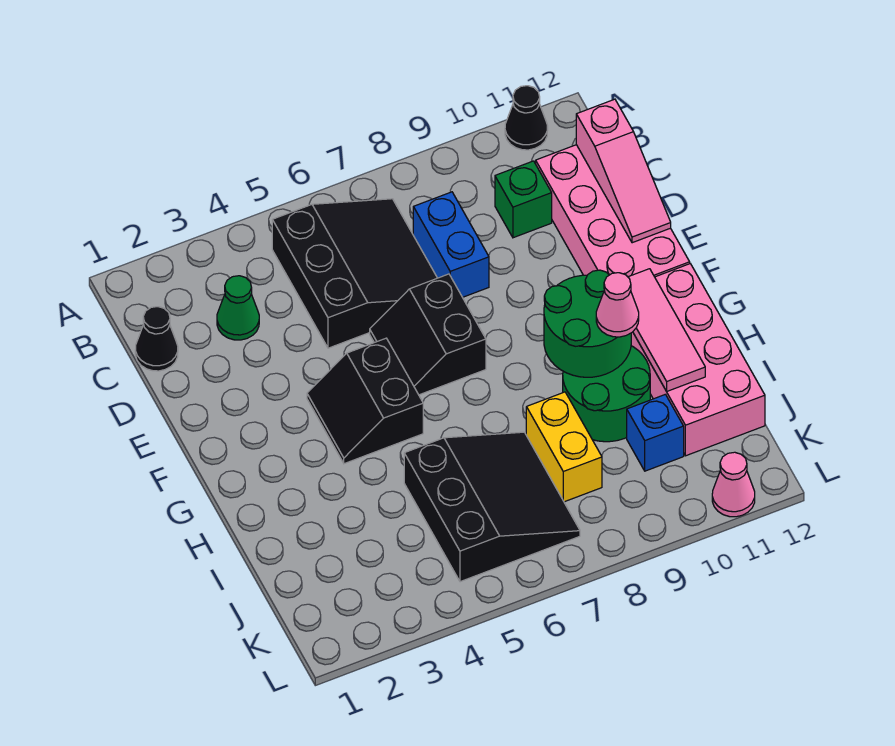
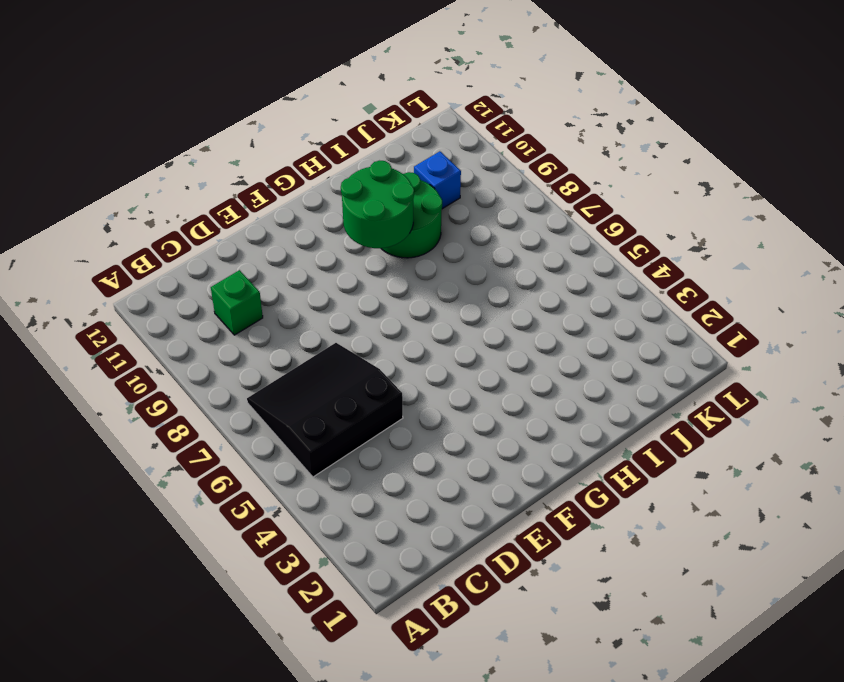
none -> black 1x1 cone [505,86,548,150]
none -> black 1x1 cone [135,307,178,371]
none -> green 1x1 cone [217,276,259,340]

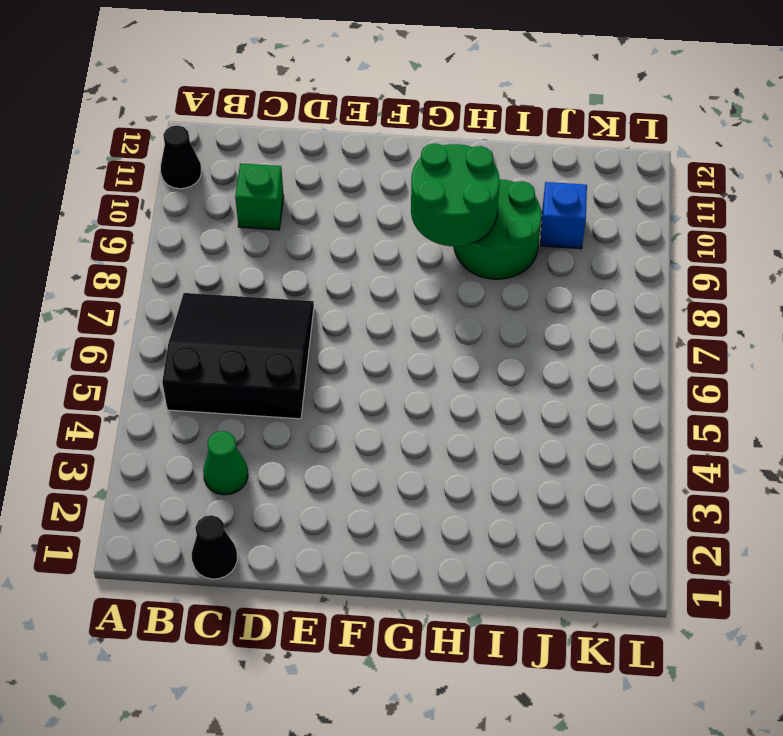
none -> blue 1x2 brick [413,192,489,297]
none -> pink 2x4 brick [536,145,690,277]
none -> black 2x2 slope [370,274,486,395]

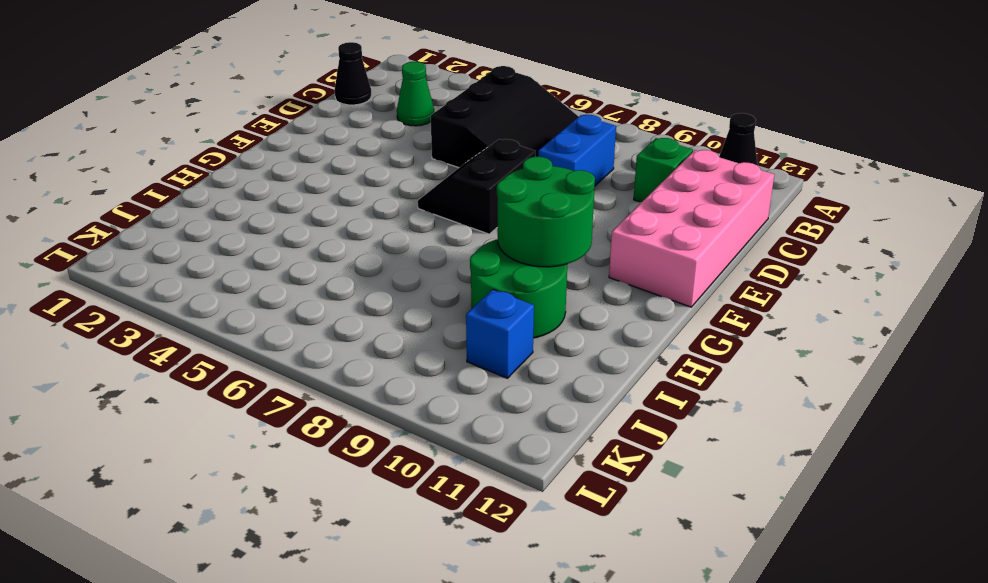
none -> black 2x2 slope [307,338,423,464]
none -> pink 2x4 brick [631,264,765,456]
none -> black 3x3 slope [404,432,580,582]

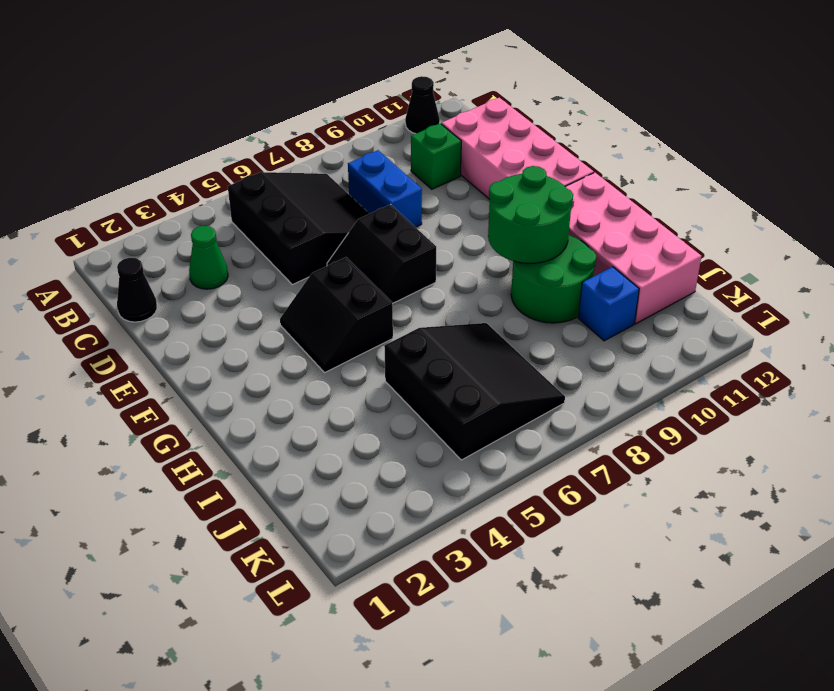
none -> yellow 1x2 brick [526,392,602,502]
none -> pink 1x1 cone [712,452,755,517]
none -> pink 1x3 slope [576,99,671,243]

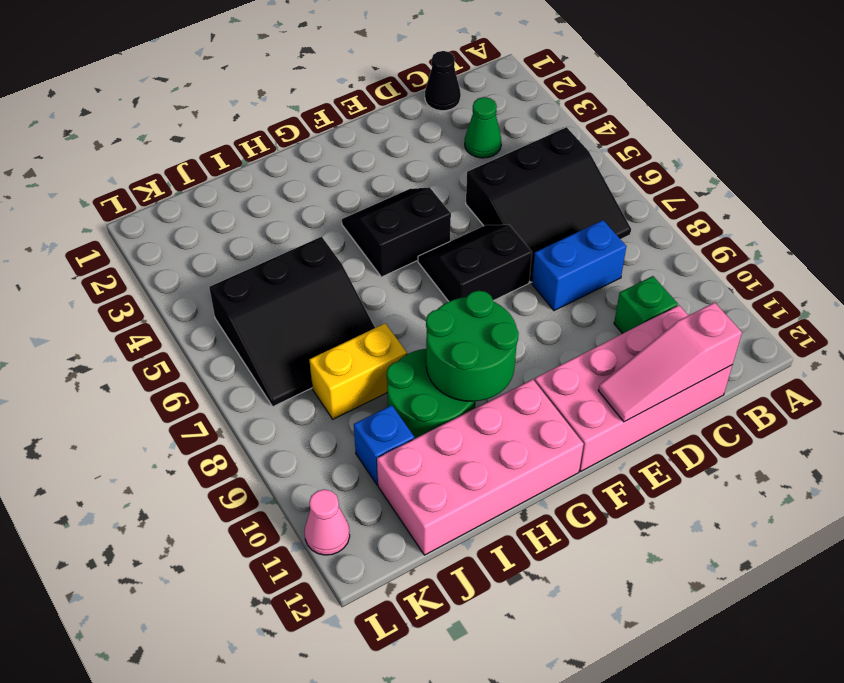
none -> black 1x1 cone [505,86,548,150]
none -> pink 1x3 tile [628,269,705,391]
none -> pink 1x1 cone [596,273,639,337]

